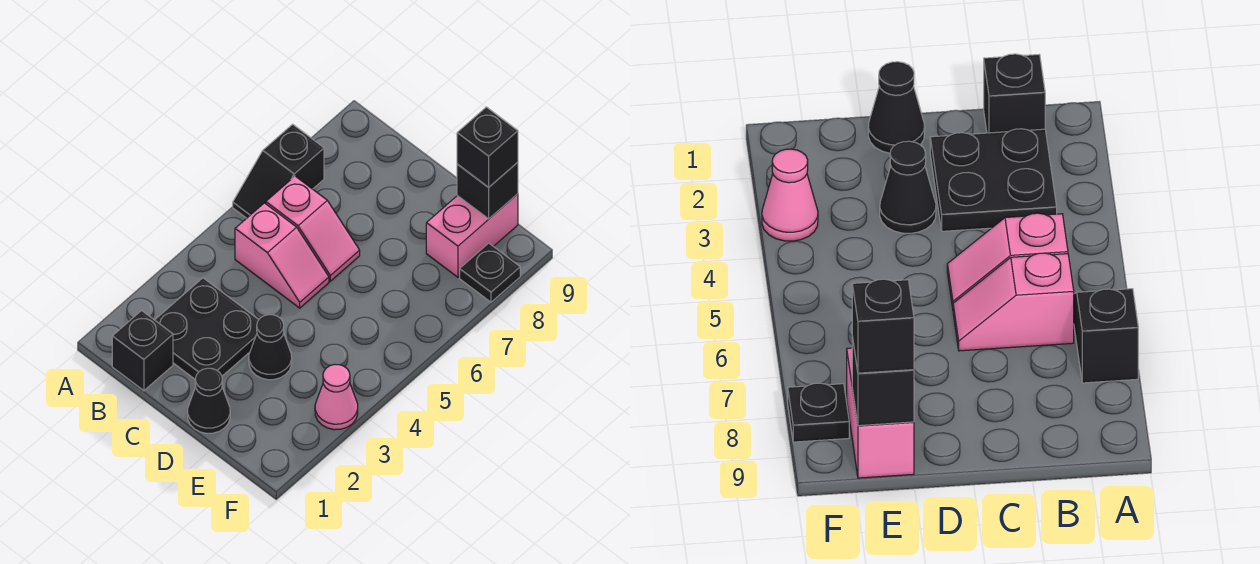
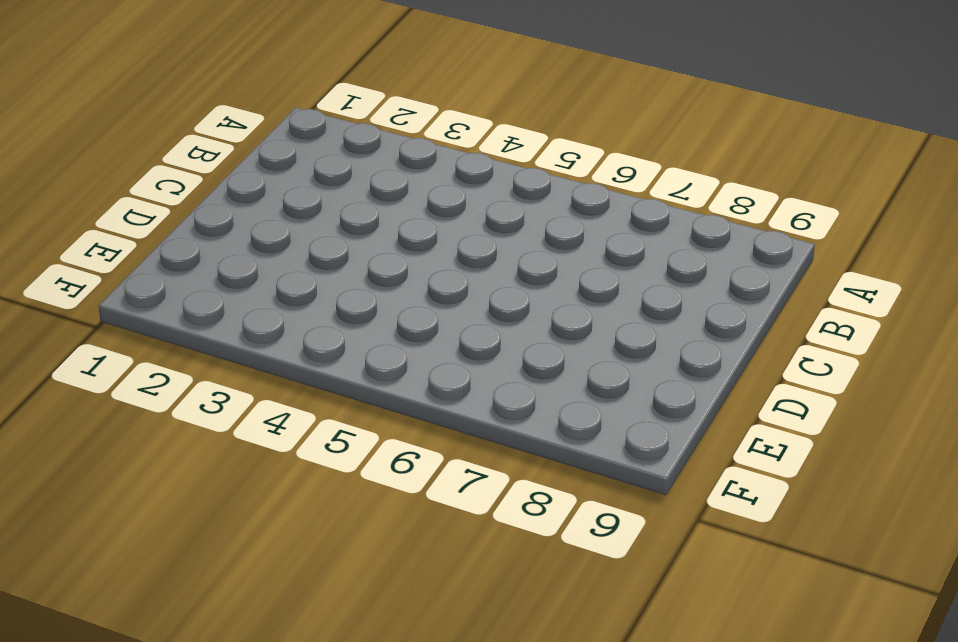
none -> black 1x2 slope [233,124,324,218]
none -> black 1x1 brick [112,310,173,391]
none -> black 2x2 plate [155,278,259,379]

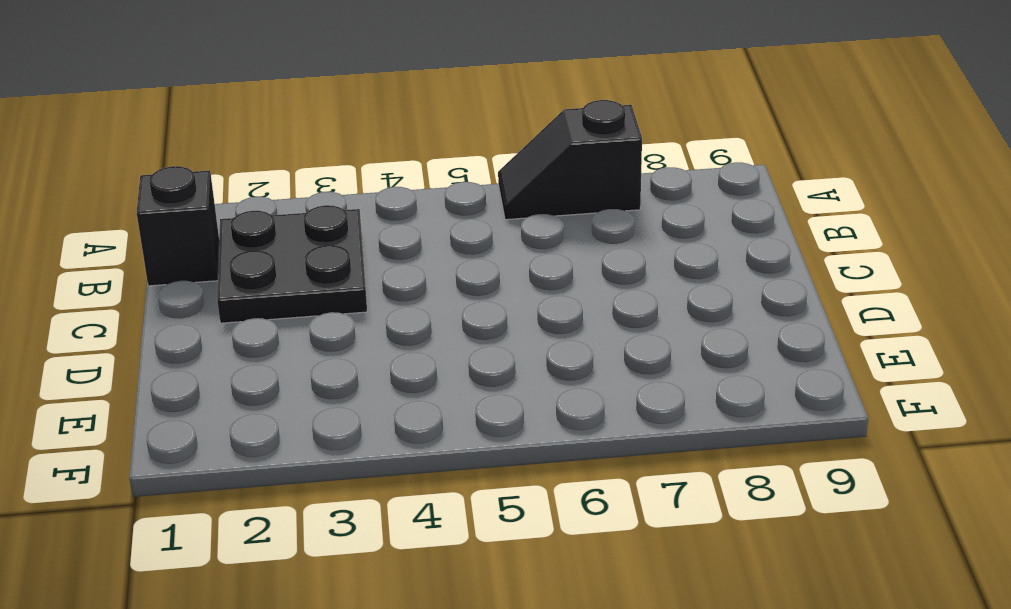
none -> pink 1x2 slope [235,203,329,308]
none -> pink 1x2 slope [266,176,360,281]
none -> black 1x1 cone [188,368,230,433]

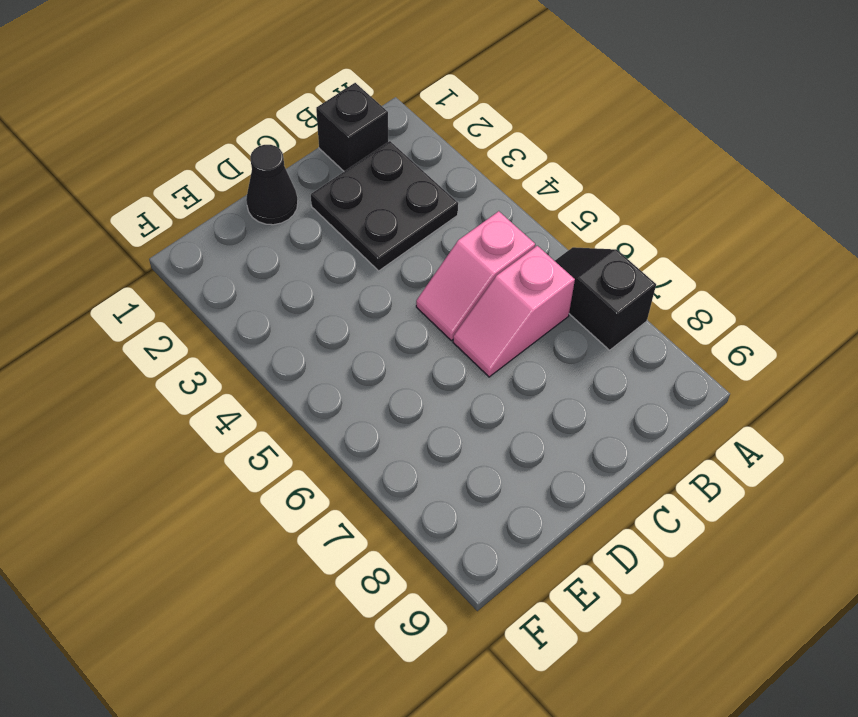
none -> black 1x1 cone [249,315,292,380]
none -> pink 1x2 brick [426,194,518,277]
none -> pink 1x1 cone [315,364,358,430]

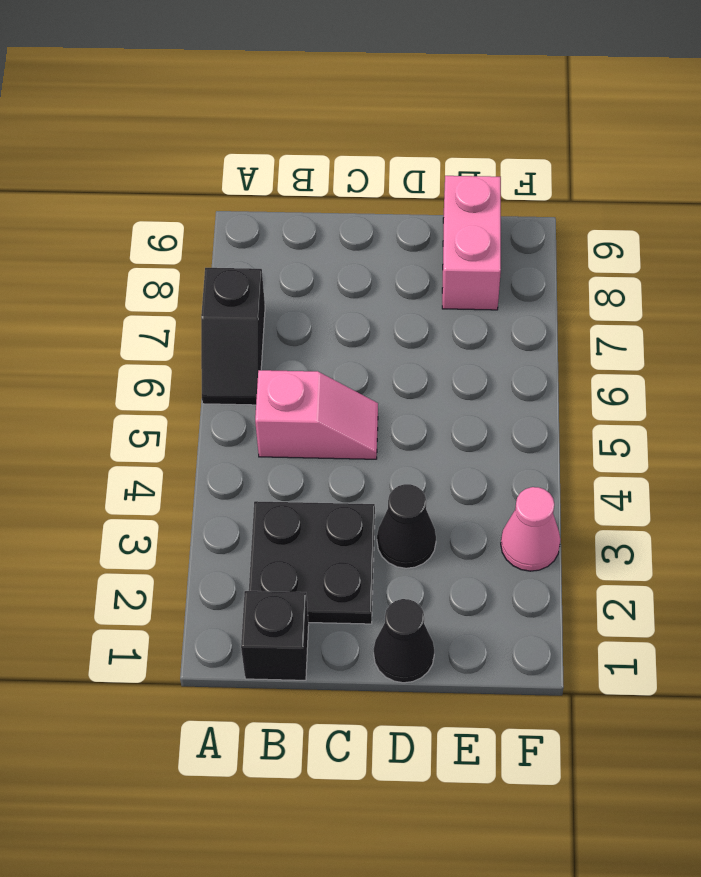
none -> pink 1x2 slope [266,176,360,281]
none -> black 1x1 plate [460,243,520,302]
none -> black 1x1 brick [457,162,518,219]

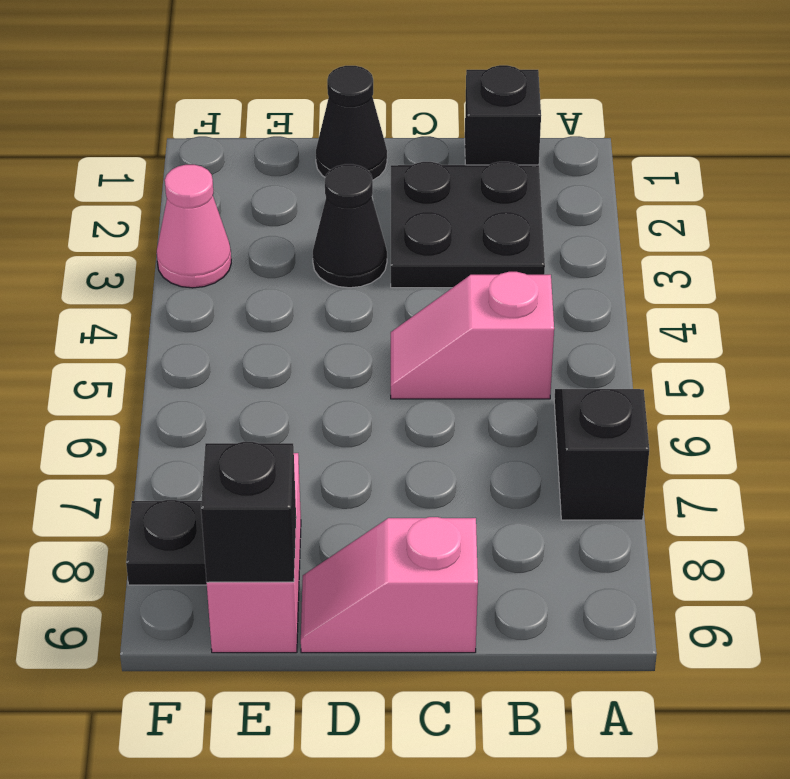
pink 1x2 slope [301,517,478,653] -> pink 1x2 slope moved to [266,176,360,281]
none -> black 1x1 brick [457,107,518,187]

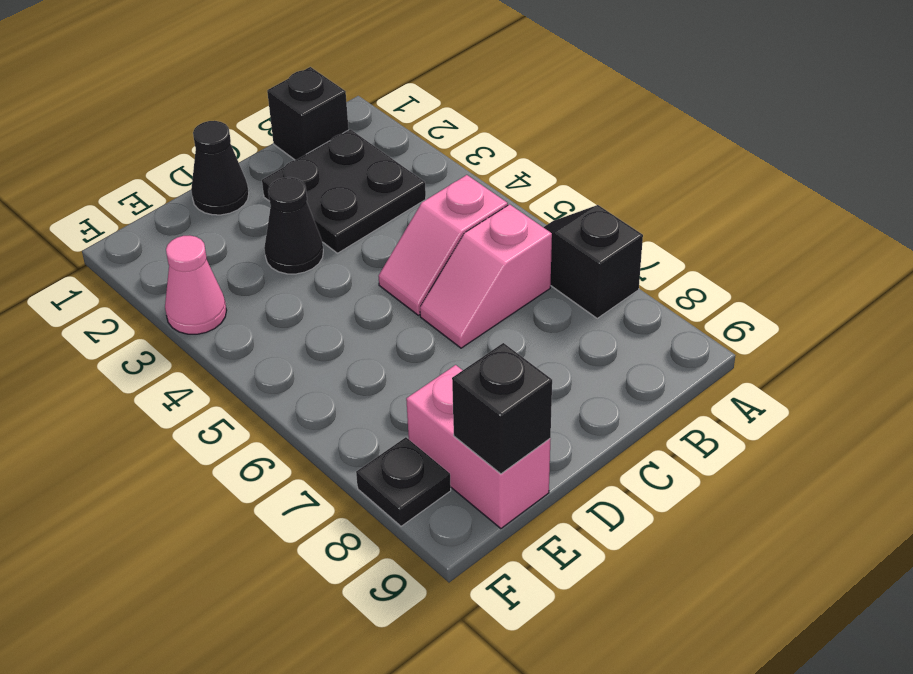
none -> black 1x1 brick [457,107,518,187]

